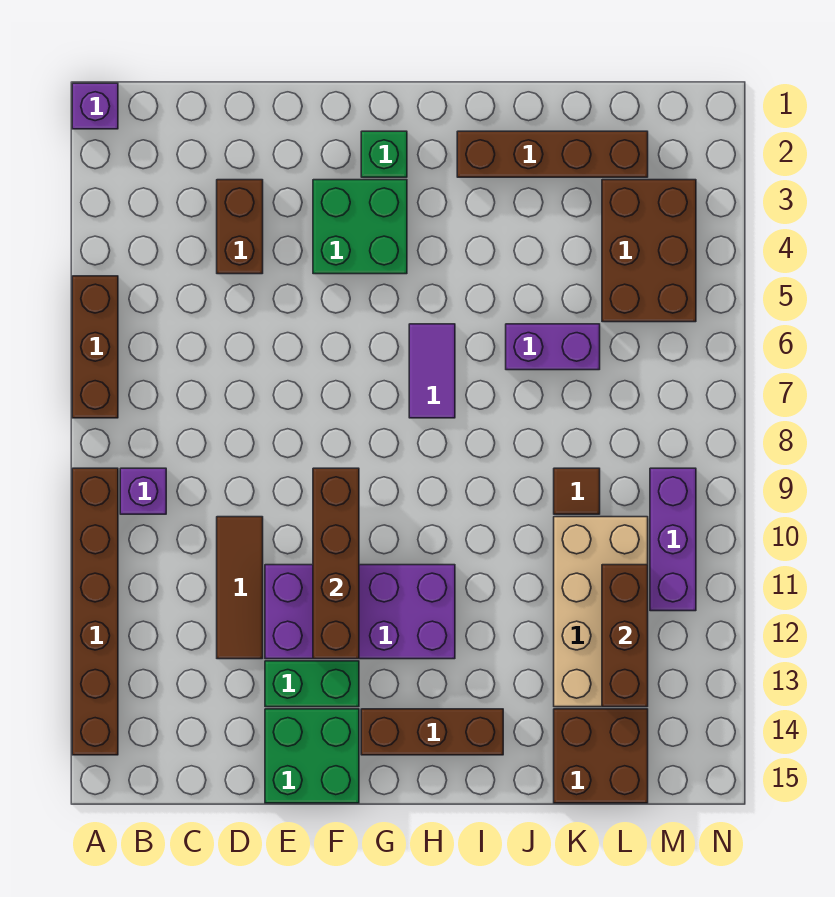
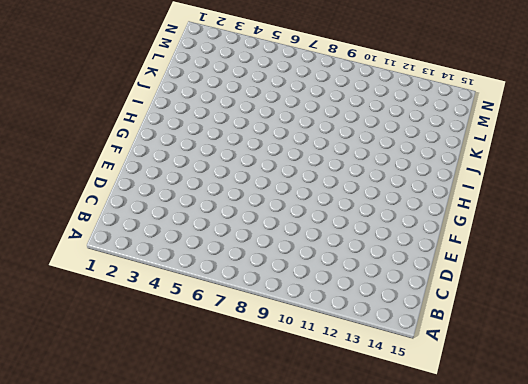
none -> purple 1x1 brick [72,83,118,129]
none -> brown 1x3 brick [72,276,118,418]
none -> brown 1x6 brick [72,468,118,755]

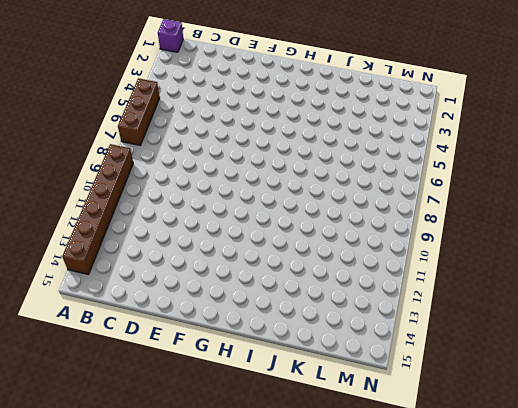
none -> purple 1x1 brick [120,468,166,514]
none -> brown 1x2 brick [217,180,263,274]
none -> brown 1x3 tile [217,517,263,659]

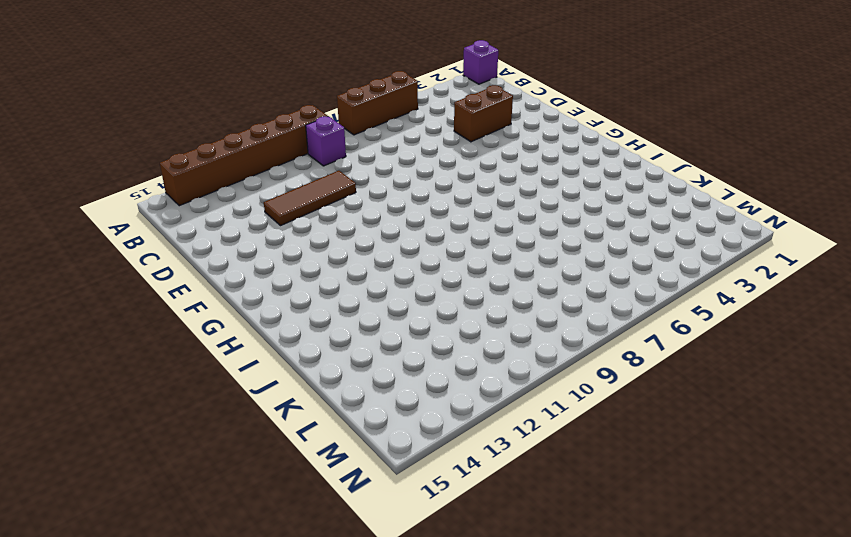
none -> purple 2x4 brick [265,565,455,659]
none -> green 1x2 brick [265,661,359,707]
none -> green 2x2 brick [265,709,359,803]

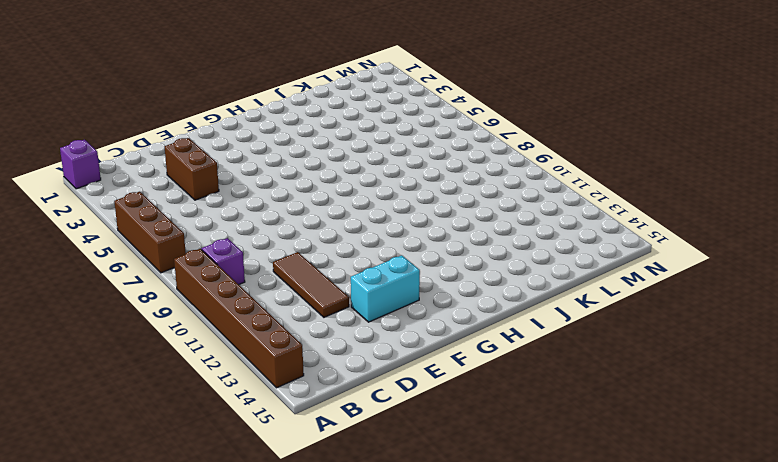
cyan 1x2 brick [351,255,420,322] -> green 1x2 brick [265,661,359,707]
none -> purple 2x4 brick [265,565,455,659]
none -> green 2x2 brick [265,709,359,803]
none -> green 2x2 brick [313,180,407,274]

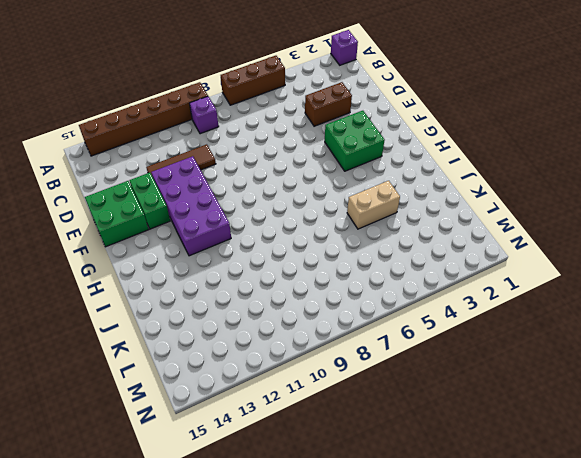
tan 1x2 brick [347,181,400,229] -> none
none -> green 1x1 brick [361,131,407,177]
none -> brown 1x3 brick [361,709,503,755]
none -> purple 1x2 tile [409,324,455,418]

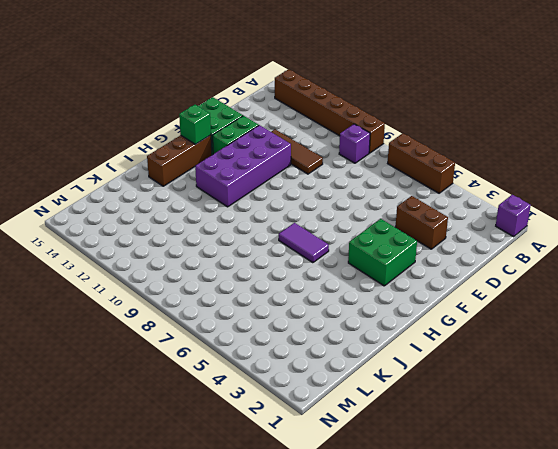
green 1x1 brick [179,105,211,144] -> green 1x1 brick moved to [361,131,407,177]
none -> brown 1x4 brick [457,131,648,177]
none -> purple 1x2 brick [506,324,600,370]
none -> brown 1x1 tile [554,468,600,514]

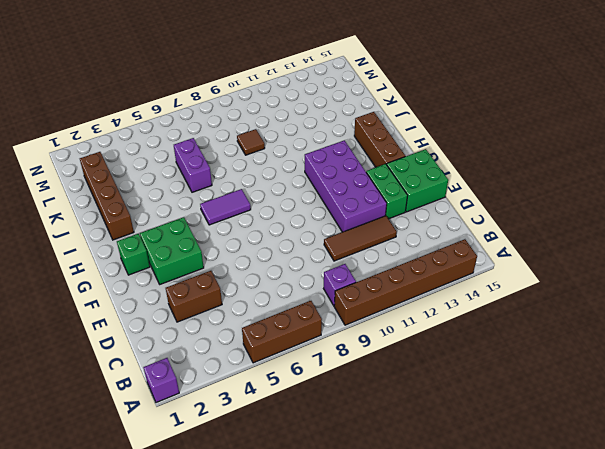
none -> tan 2x4 brick [554,517,648,707]
none -> brown 2x2 brick [554,709,648,803]
none -> brown 2x3 brick [602,180,696,322]

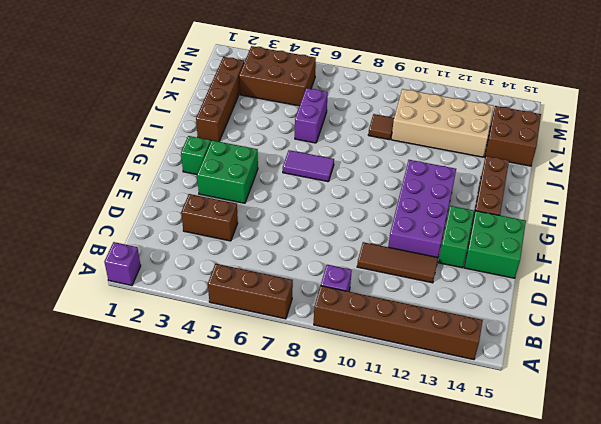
none -> purple 1x3 brick [650,468,696,611]
none -> brown 1x4 brick [313,468,359,659]
none -> brown 1x3 brick [602,565,648,707]

